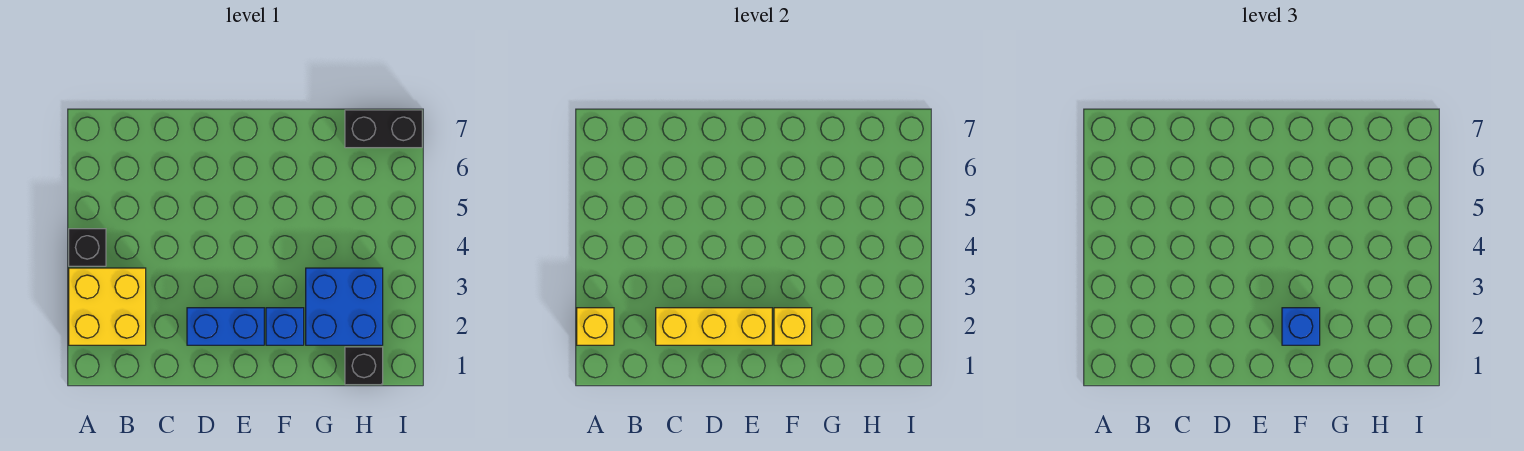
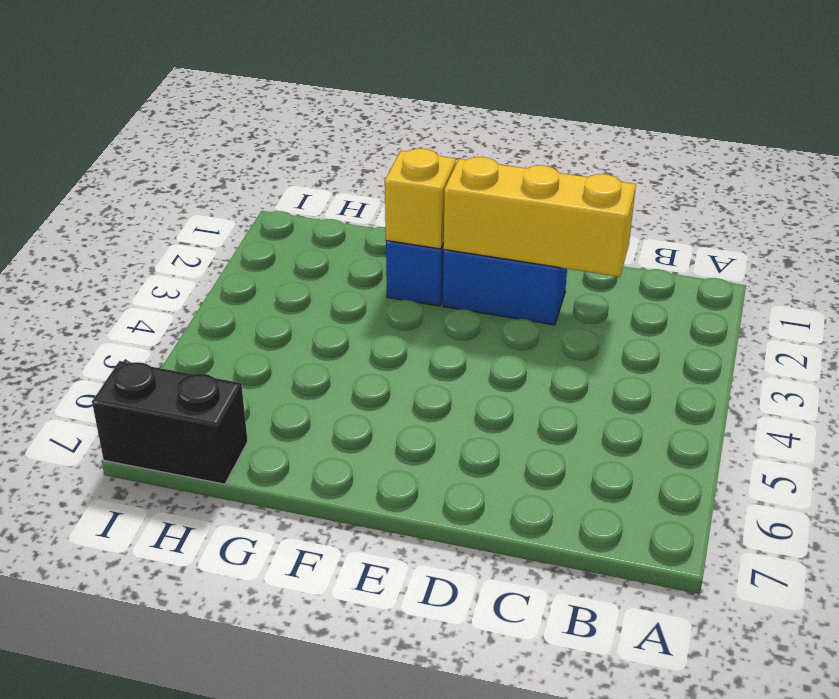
none -> yellow 2x2 brick [69,268,146,345]
none -> black 1x1 brick [69,229,106,266]

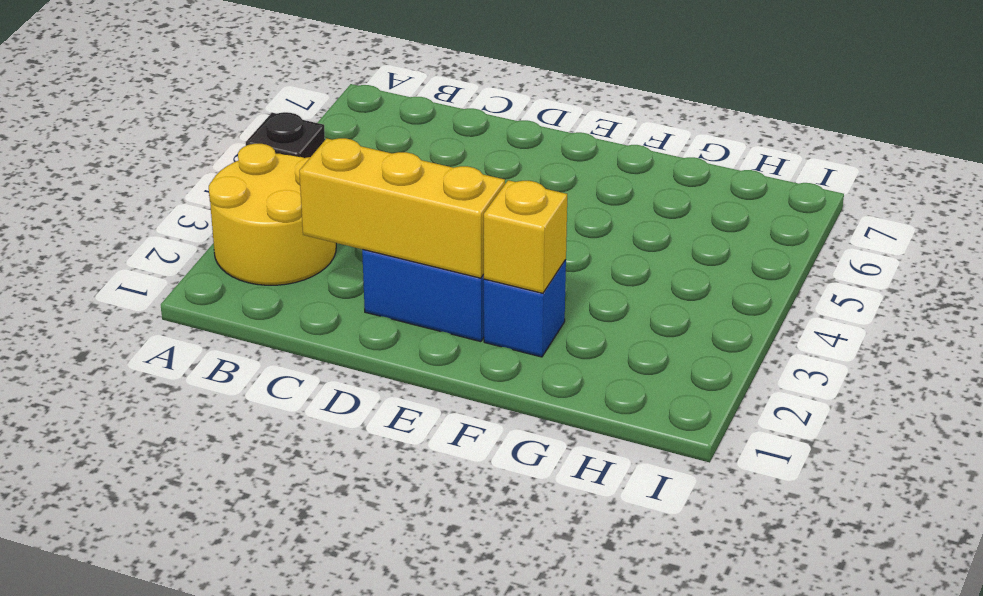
yellow 2x2 round brick [209,144,336,285] -> yellow 2x2 brick [69,268,146,345]
none -> blue 2x2 brick [306,268,383,345]
none -> black 1x1 brick [345,347,383,385]

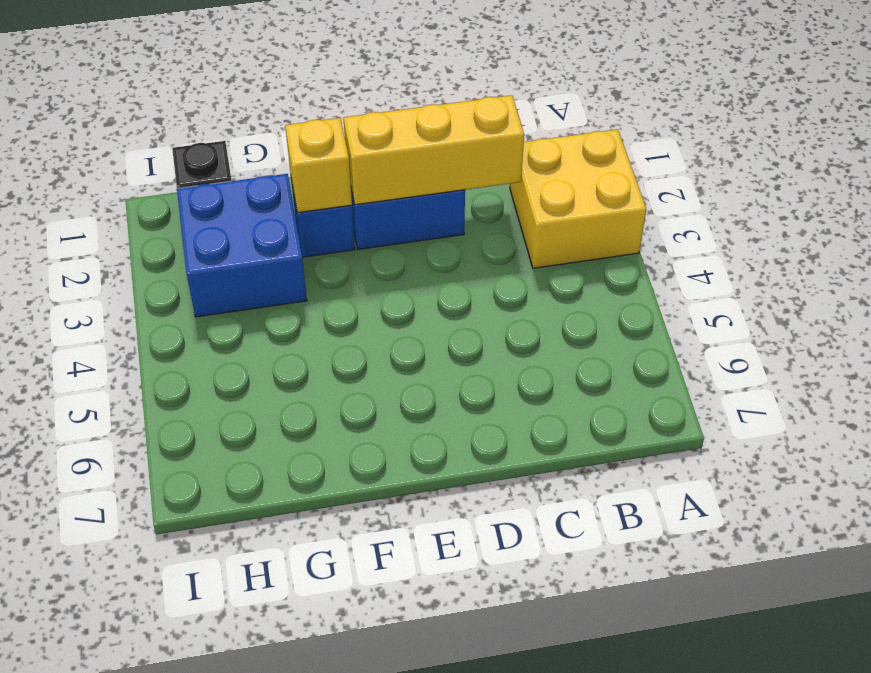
none -> black 1x1 brick [69,229,106,266]
none -> black 1x2 brick [345,110,422,148]

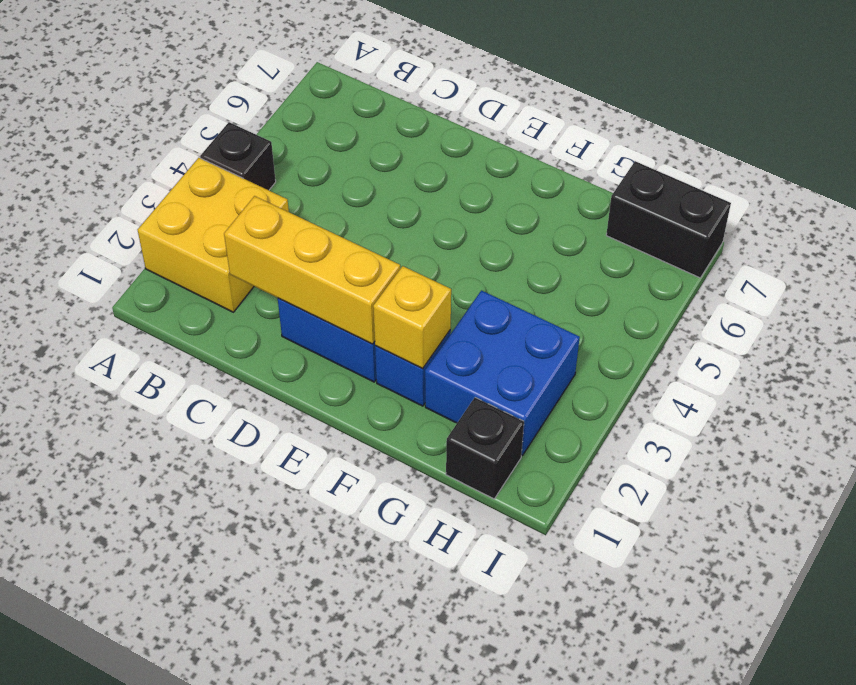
none -> yellow 1x1 brick [577,308,614,345]
none -> blue 1x1 brick [1282,308,1320,345]

